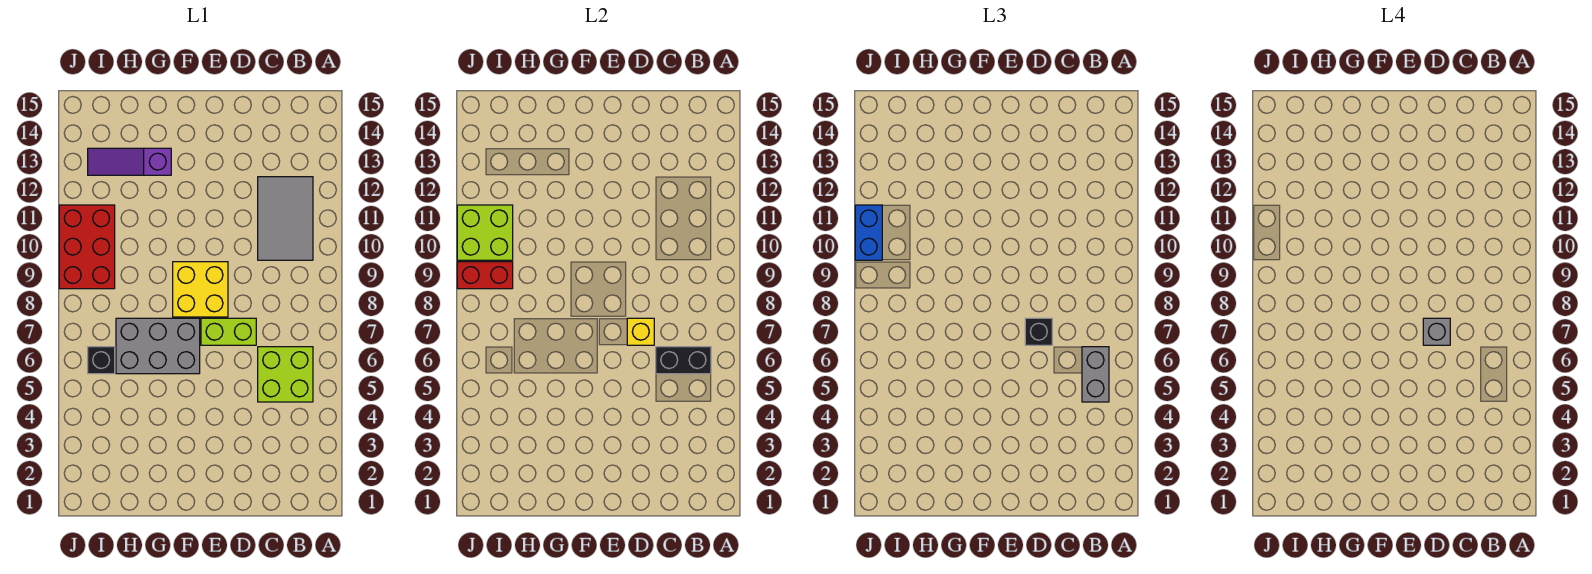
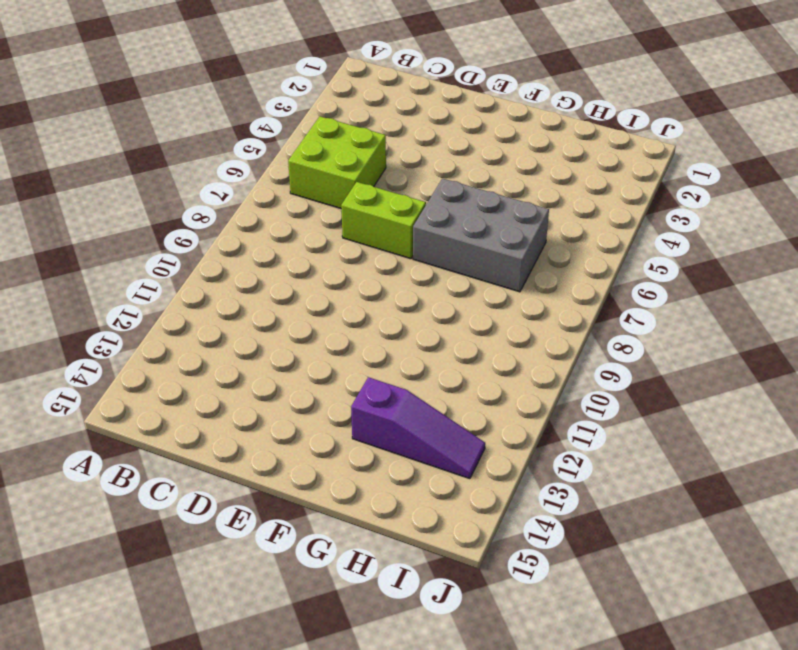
none -> grey 2x3 tile [258,177,313,260]
none -> yellow 2x2 brick [173,262,228,317]
none -> black 1x1 brick [88,347,115,374]

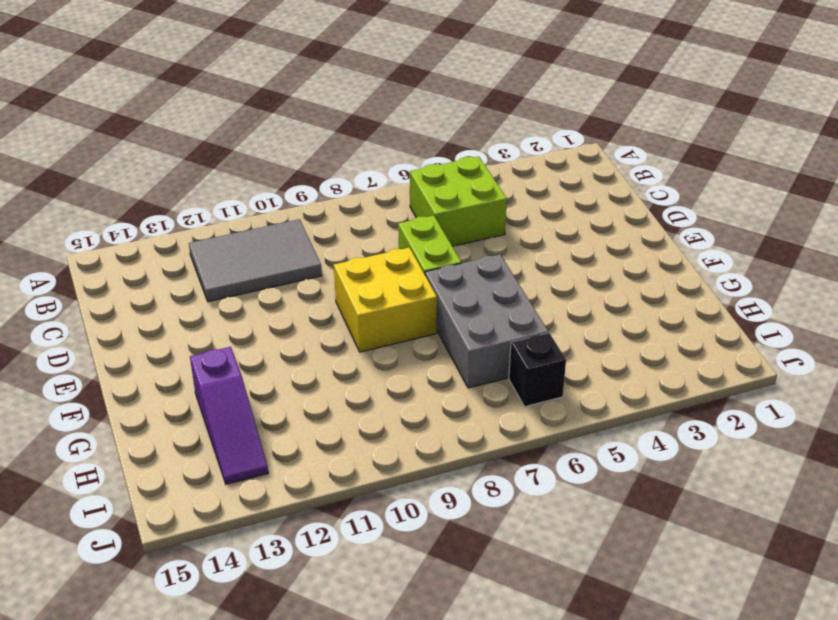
none -> red 2x3 brick [59,205,115,289]
none -> black 1x2 brick [656,347,711,374]
none -> yellow 1x1 brick [627,318,654,345]

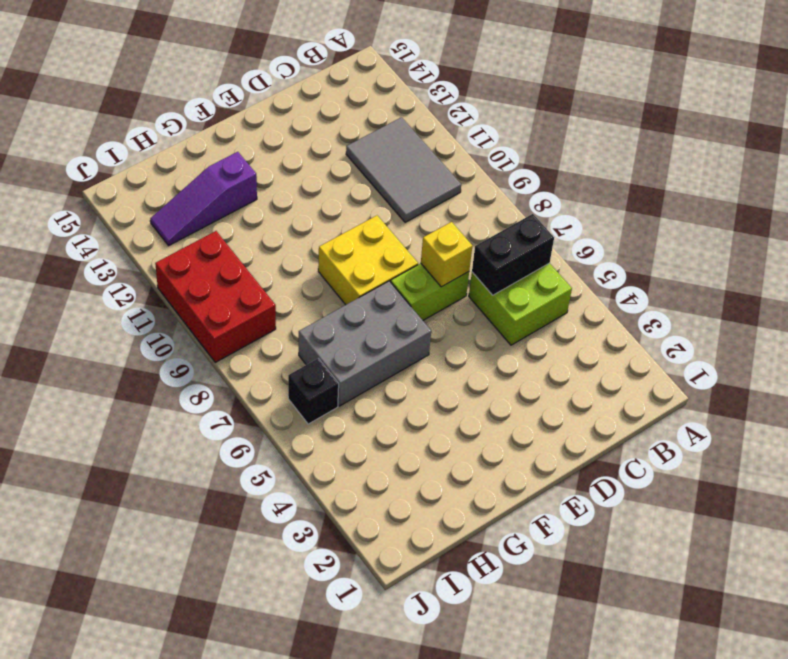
none -> red 1x2 brick [457,262,513,289]
none -> lime 2x2 brick [457,205,513,260]
none -> grey 1x2 brick [1082,347,1109,402]

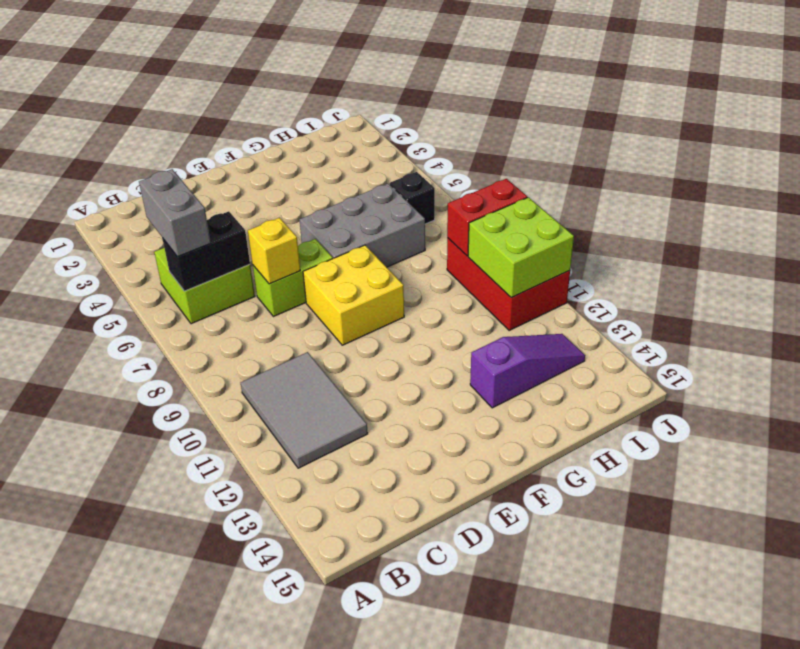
none -> black 1x1 brick [1025,318,1052,345]
none -> blue 1x2 brick [855,205,882,260]
none -> grey 1x1 brick [1423,318,1450,345]

